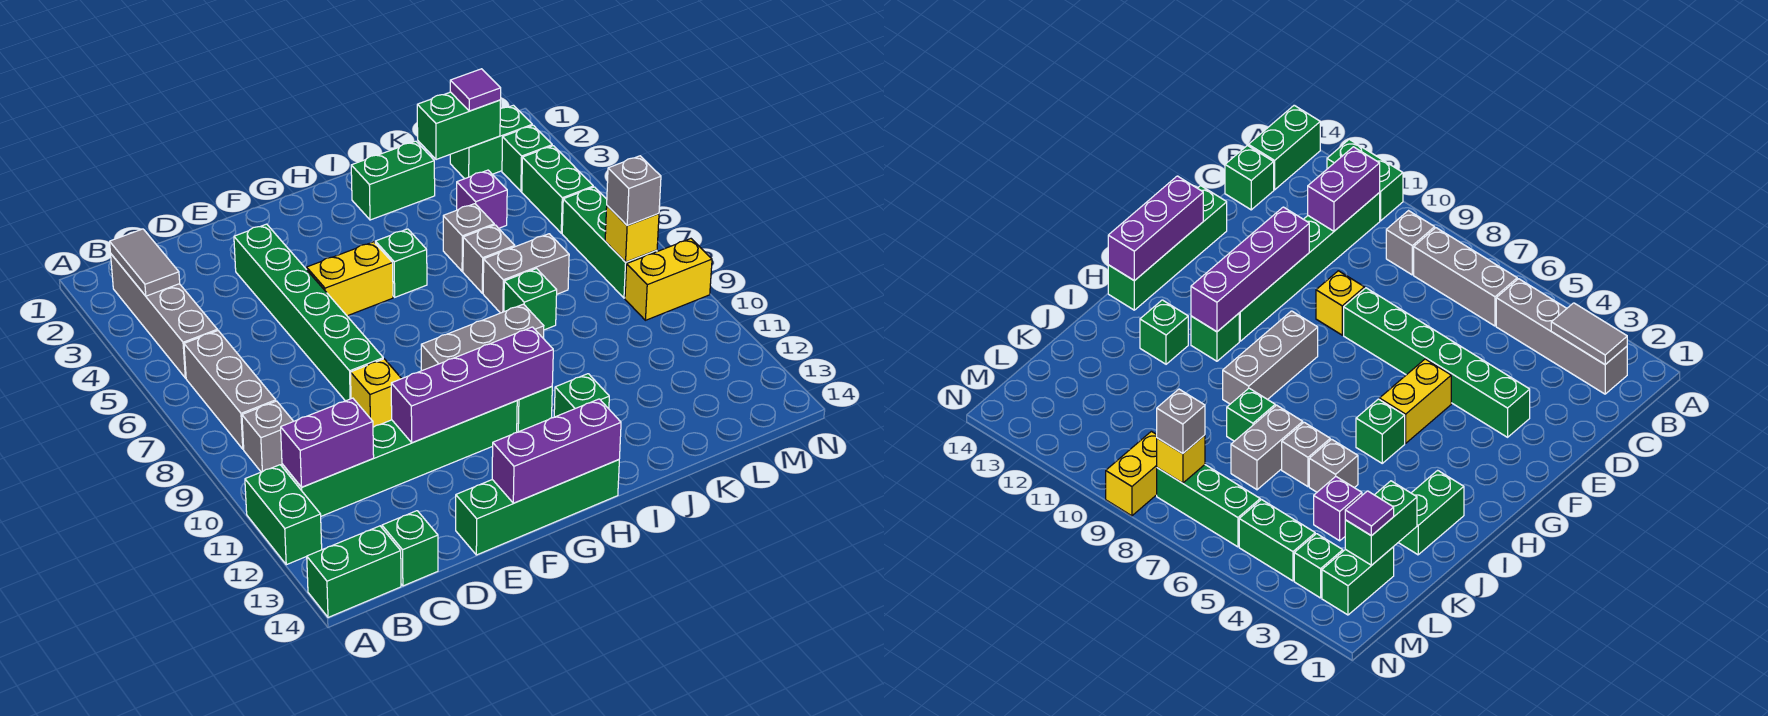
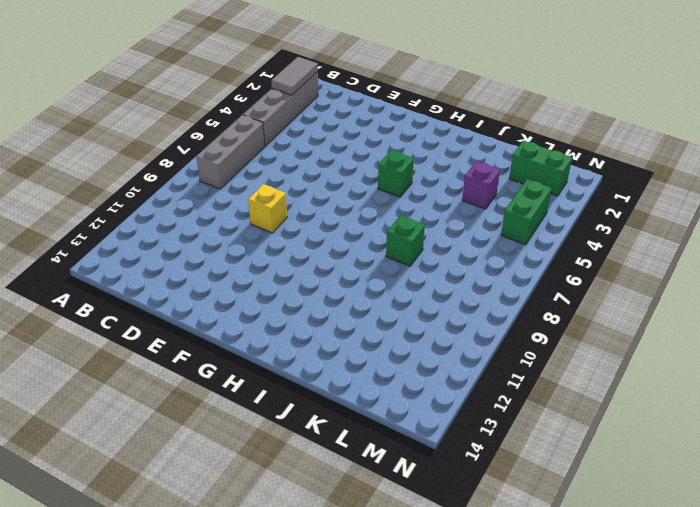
none -> green 1x2 brick [245,465,322,565]
none -> green 1x2 brick [307,526,401,617]
none -> grey 1x1 brick [242,401,293,472]
none -> green 1x6 brick [282,401,517,516]

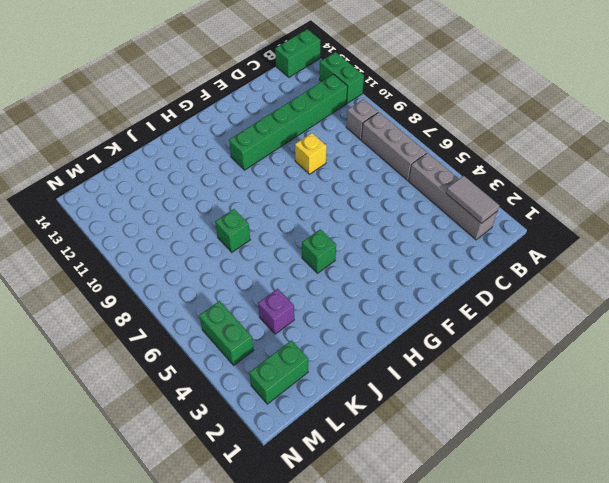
none -> green 1x1 brick [382,511,438,586]
none -> green 1x6 brick [234,224,383,401]
none -> green 1x4 brick [456,460,619,555]
none -> yellow 1x2 brick [307,242,393,316]

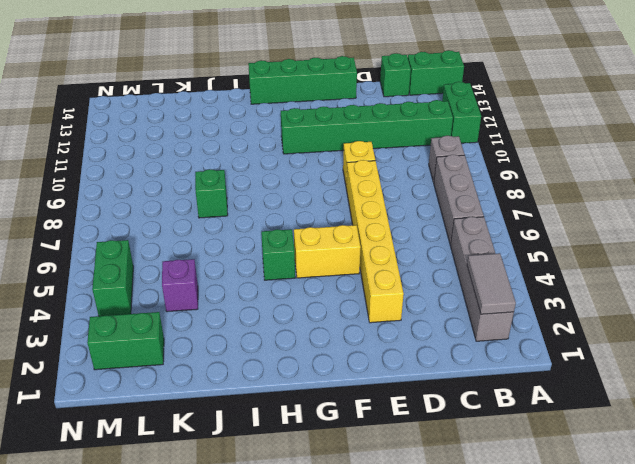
yellow 1x6 brick [346,160,404,323] -> green 1x6 brick [234,224,383,401]
none -> grey 1x3 brick [421,304,544,371]
none -> green 1x1 brick [517,387,552,432]
none -> green 1x2 brick [351,141,435,220]
none -> green 1x1 brick [554,374,609,417]

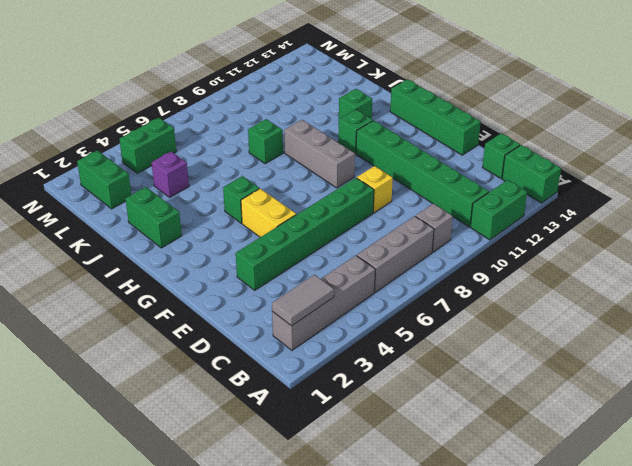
none -> grey 1x1 brick [443,204,494,271]
none -> grey 1x1 brick [463,225,515,293]
none -> grey 1x2 brick [483,234,569,313]
none -> green 1x1 brick [502,125,552,191]

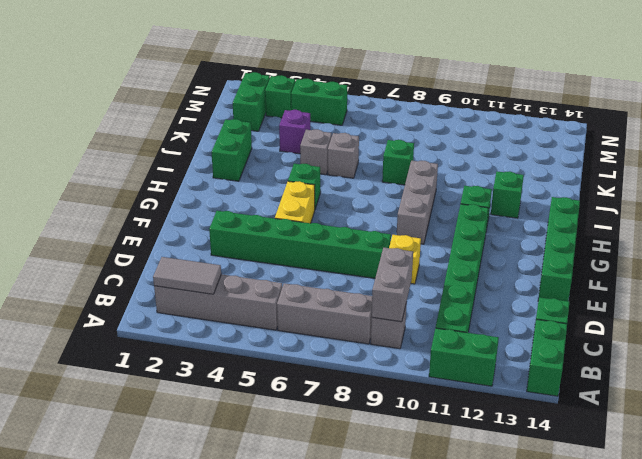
grey 1x2 brick [372,248,413,322] -> grey 1x2 brick moved to [483,234,569,313]
none -> green 1x3 brick [562,187,657,298]
none -> yellow 1x2 brick [625,239,712,320]
none -> purple 1x2 brick [281,398,374,487]
none -> purple 1x4 brick [391,327,553,443]

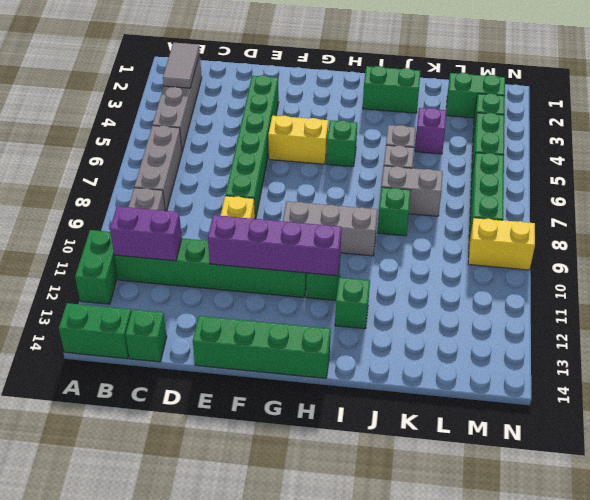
none -> purple 1x3 brick [492,399,621,503]
none -> green 1x2 brick [417,92,500,160]
none -> yellow 1x1 brick [605,206,659,262]
none -> purple 1x1 tile [450,69,501,111]

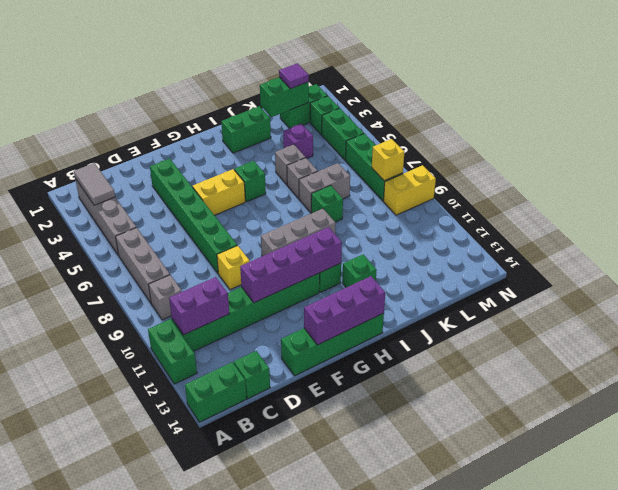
none -> grey 1x1 brick [607,156,661,225]

